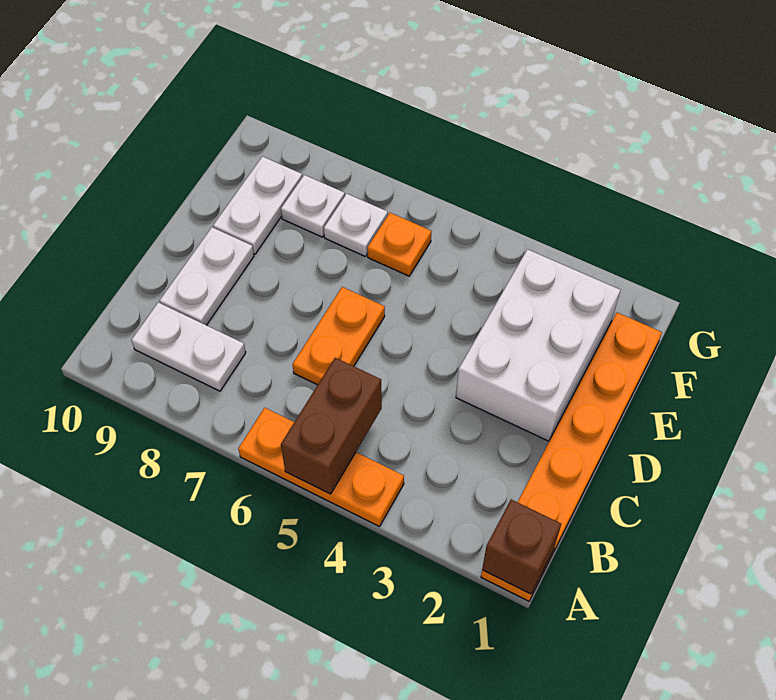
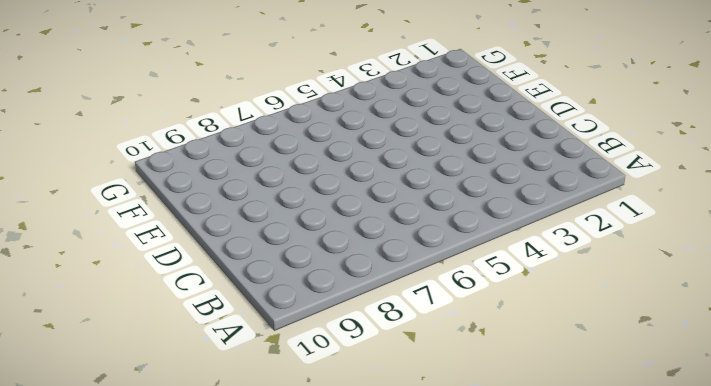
none -> orange 1x6 plate [481,313,662,601]
none -> orange 1x3 plate [238,408,404,527]
none -> white 1x2 plate [131,303,246,391]

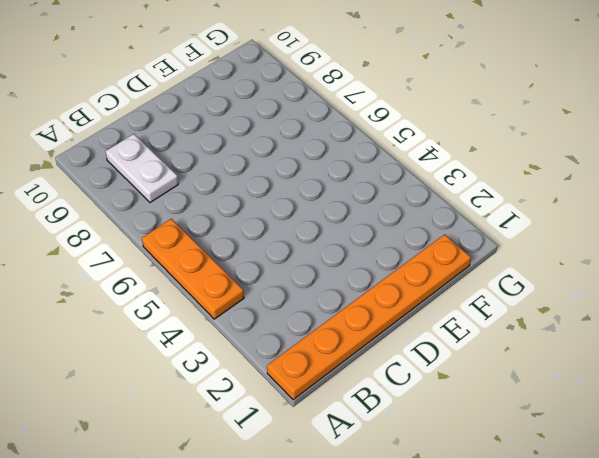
none -> orange 1x2 plate [293,287,385,385]
none -> white 1x2 plate [160,227,254,325]
none -> white 2x3 brick [456,249,620,441]

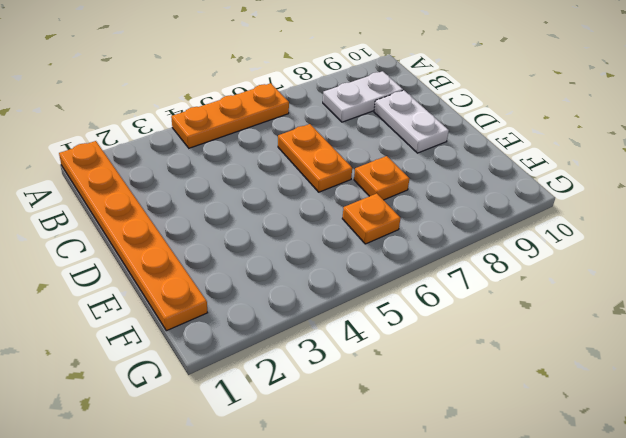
orange 1x1 plate [354,156,410,200] -> none
none -> white 2x3 brick [456,249,620,441]
none -> white 1x2 plate [213,157,302,254]
none -> white 1x1 plate [324,194,388,257]

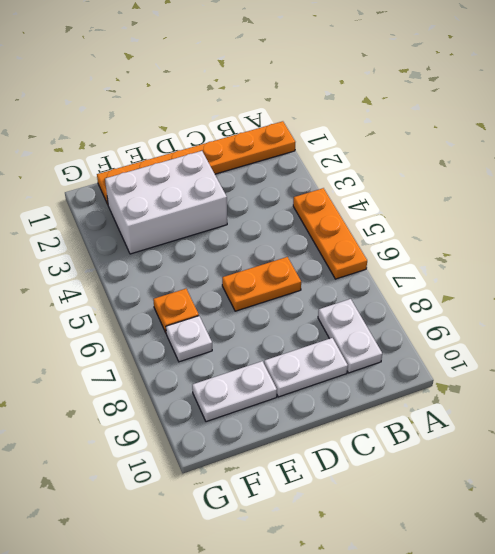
none -> white 1x1 plate [281,175,345,237]
none -> brown 1x1 brick [482,500,561,594]
none -> brown 1x2 brick [281,358,382,494]

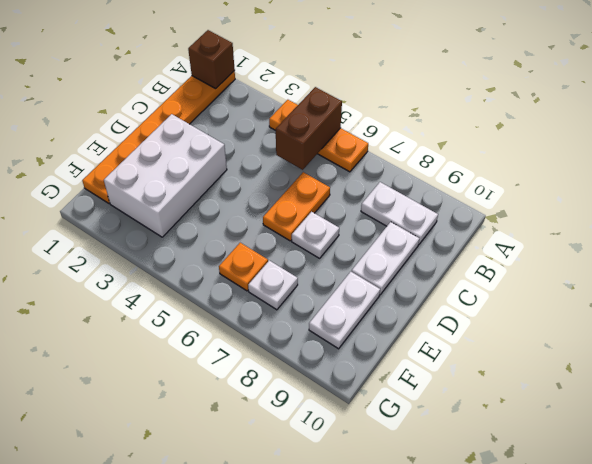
white 1x1 plate [292,212,339,258] -> white 1x1 plate moved to [281,175,345,237]

